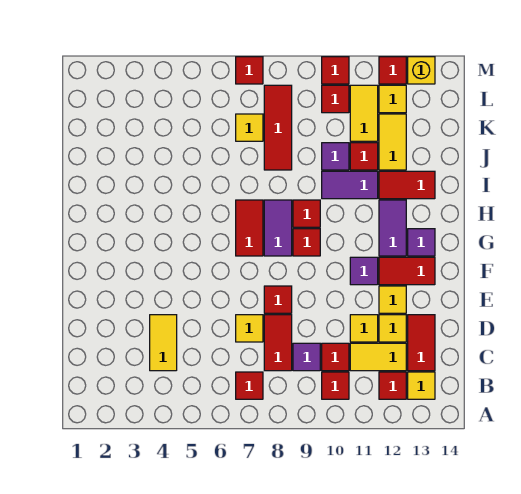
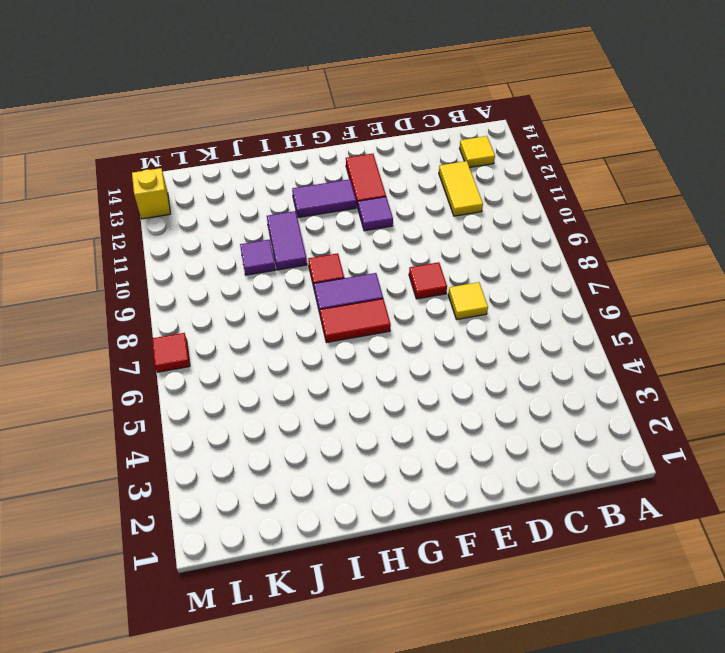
none -> red 1x1 tile [236,372,263,399]
none -> red 1x1 tile [322,372,349,399]
none -> red 1x1 tile [379,372,406,399]
none -> yellow 1x2 tile [150,315,177,371]

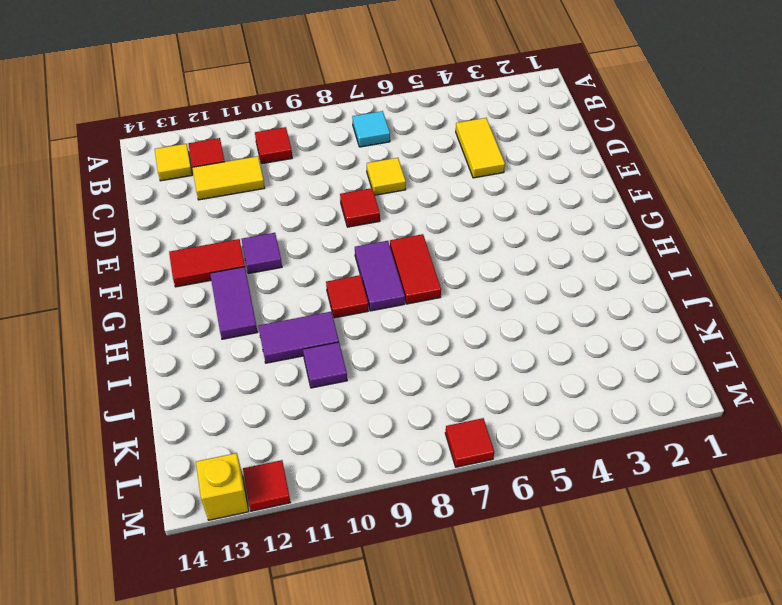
cyan 1x1 tile [352,111,390,147] -> red 1x1 tile [236,372,263,399]
none -> red 1x2 tile [264,315,292,371]
none -> purple 1x1 tile [293,343,320,371]
none -> red 1x1 tile [322,343,349,371]
none -> red 1x2 tile [408,315,435,371]

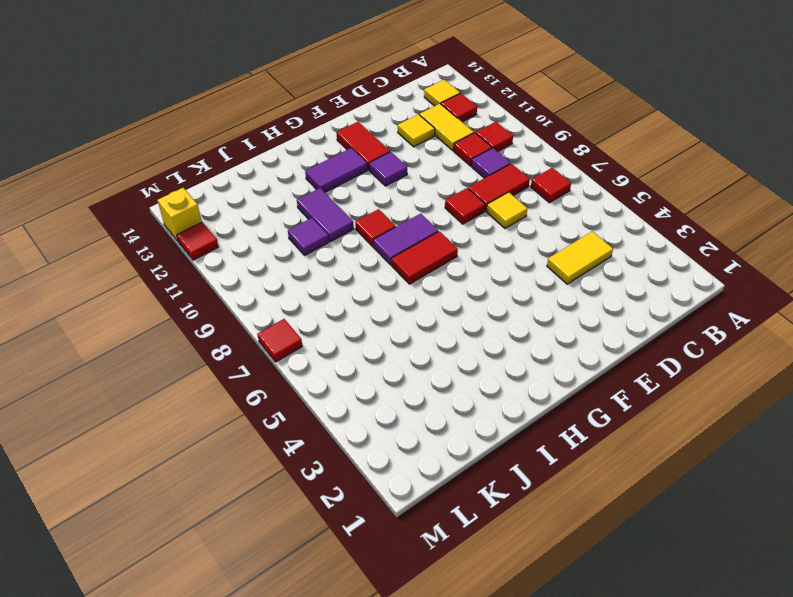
none -> red 1x2 tile [408,315,435,371]
none -> yellow 1x1 tile [350,315,378,342]
none -> yellow 1x1 tile [379,286,406,313]
none -> red 1x1 tile [293,229,320,256]

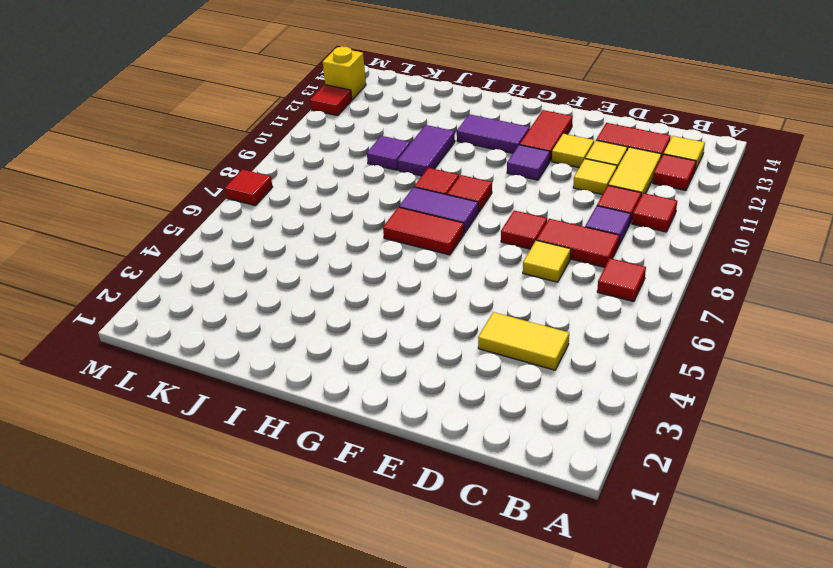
none -> purple 1x1 tile [408,229,435,256]
none -> red 1x2 tile [379,171,435,199]
none -> red 1x3 tile [264,85,292,170]
none -> red 1x1 tile [350,143,378,170]

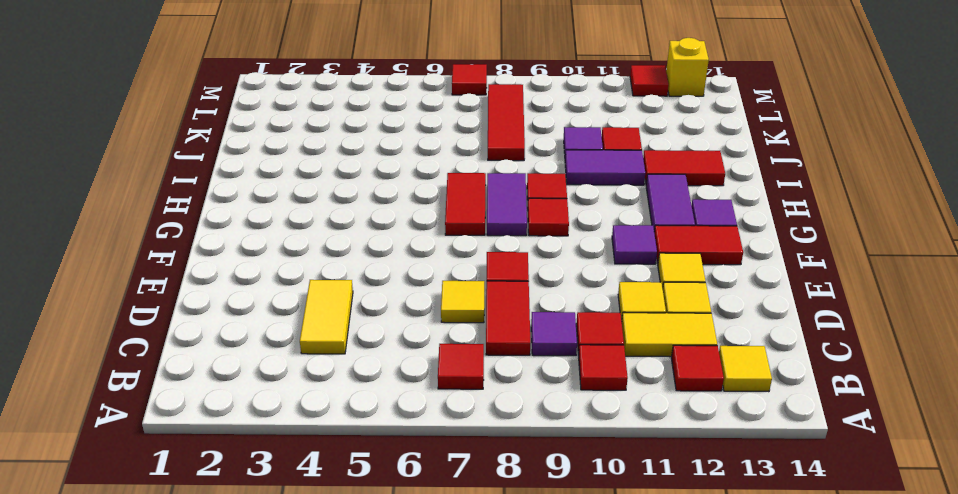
none -> red 1x2 tile [408,315,435,371]
none -> yellow 1x2 tile [379,114,406,170]
none -> yellow 1x1 tile [236,114,263,141]
none -> yellow 1x2 tile [350,85,378,141]

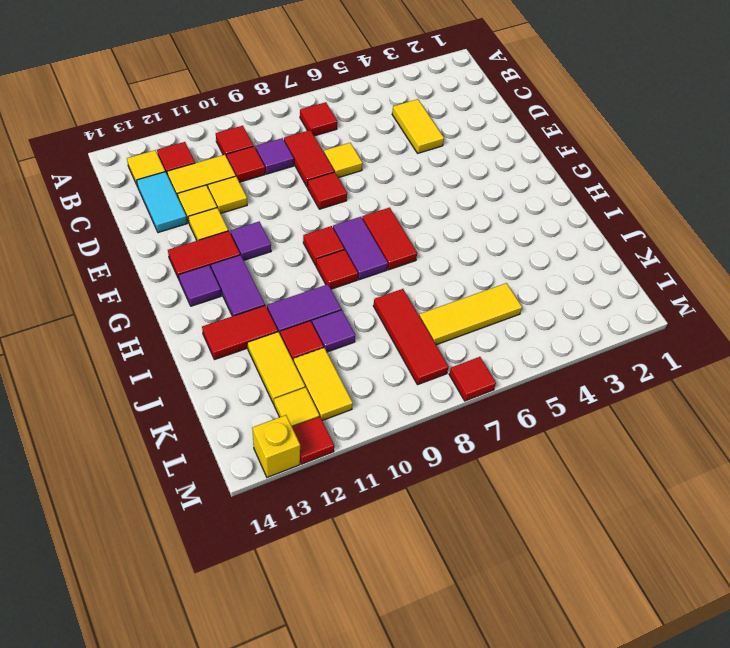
cyan 1x2 tile [137,172,187,233] -> red 1x2 tile [408,315,435,371]
yellow 1x3 tile [419,283,522,345] -> yellow 1x1 tile [236,114,263,141]
none -> red 1x1 tile [322,85,349,113]
none -> red 1x1 tile [322,57,349,84]

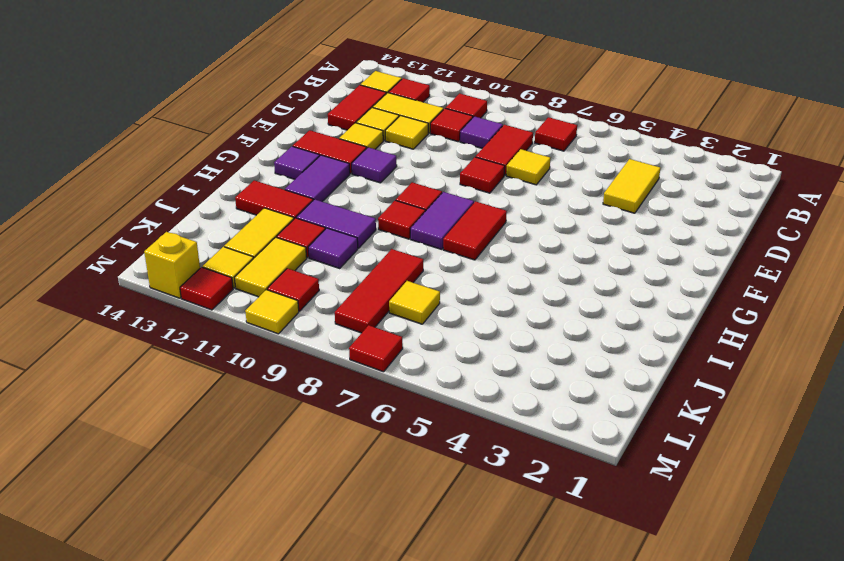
yellow 1x1 tile [245,290,299,334] -> red 1x1 tile [322,57,349,84]

